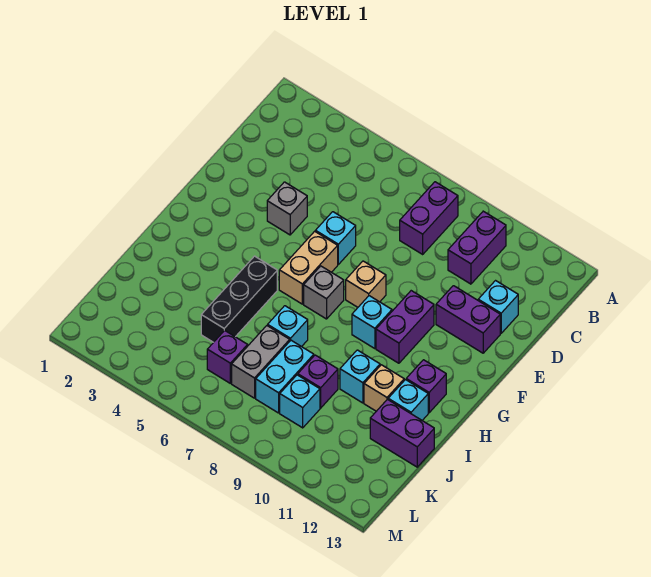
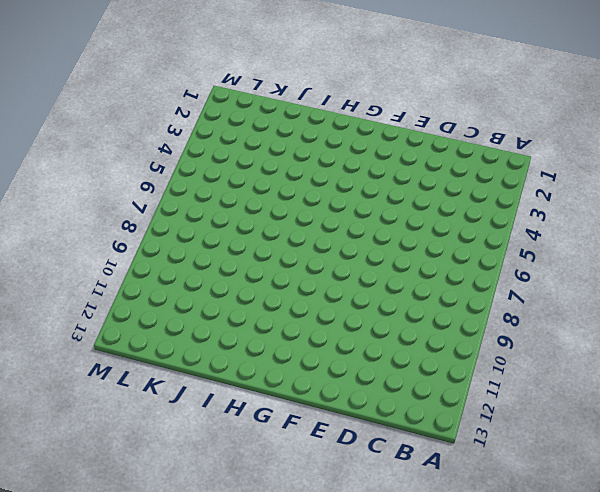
none -> purple 1x2 brick [400,182,458,254]
none -> purple 1x2 brick [448,211,506,284]
none -> cyan 1x1 brick [478,281,518,333]

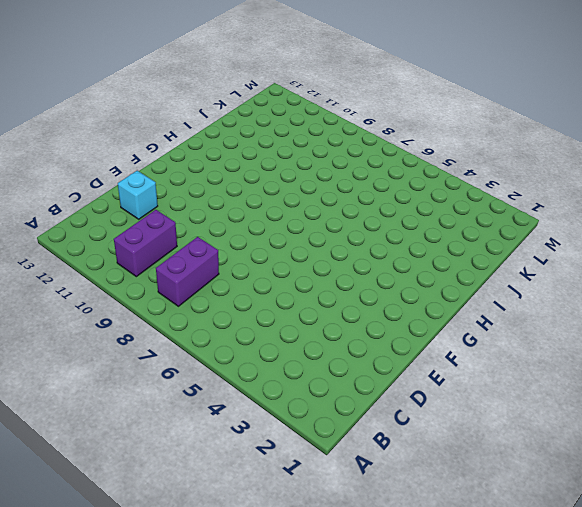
none -> grey 1x1 brick [267,182,307,235]
none -> cyan 1x1 brick [315,212,356,264]
none -> purple 1x2 brick [436,286,500,353]

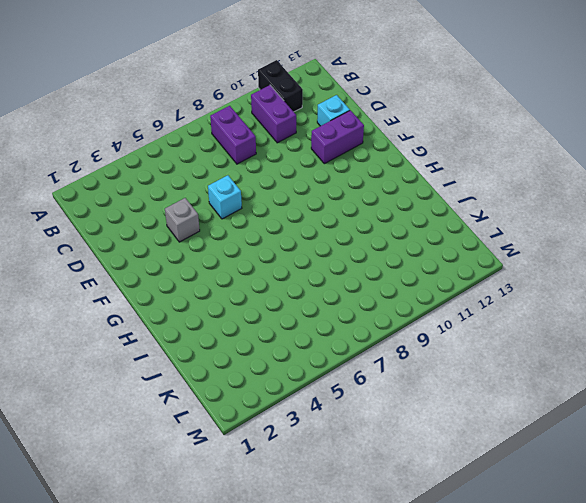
black 1x2 brick [258,60,303,112] -> none
none -> tan 1x2 brick [279,231,338,304]
none -> tan 1x1 brick [346,261,386,307]
none -> purple 1x2 brick [376,291,434,363]

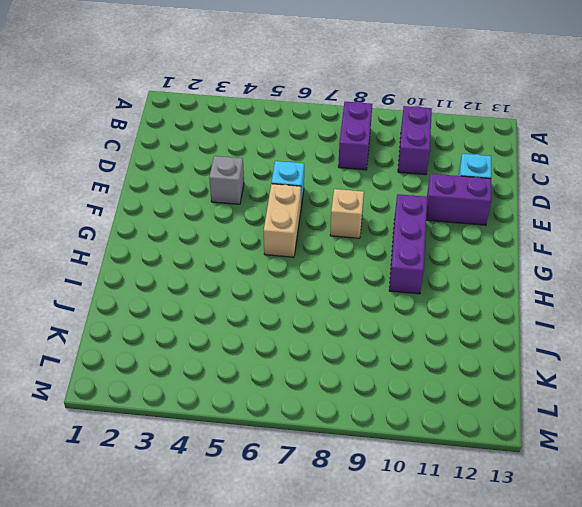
purple 1x3 brick [389,194,427,294] -> purple 1x2 brick [376,291,434,363]
none -> grey 1x1 brick [304,266,344,319]
none -> cyan 1x1 brick [352,296,392,349]
none -> black 1x3 brick [201,256,277,342]

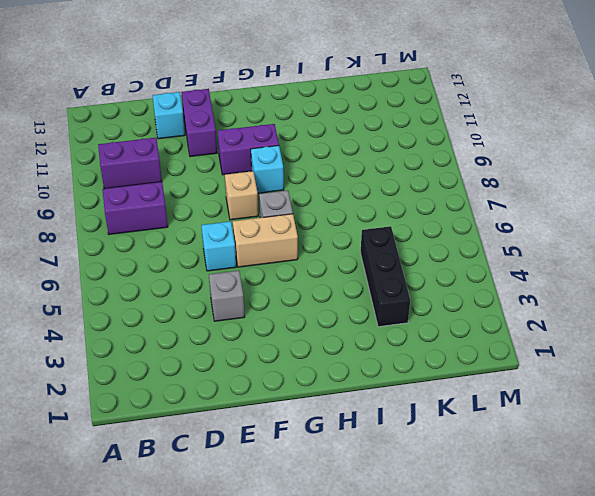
black 1x3 brick [360,226,410,327] -> black 1x3 brick turned to [201,256,277,342]
none -> purple 1x1 brick [406,360,446,413]
none -> cyan 1x1 brick [268,306,308,347]
none -> cyan 1x1 brick [340,350,380,403]

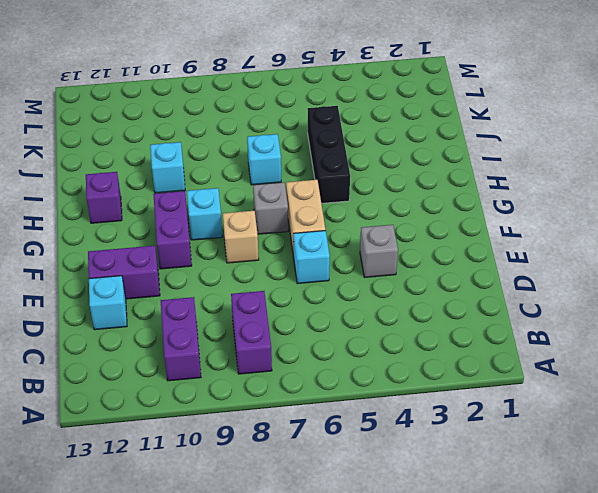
none -> tan 1x1 brick [364,365,404,411]
none -> cyan 1x1 brick [388,380,428,420]
none -> grey 1x2 brick [232,326,290,398]

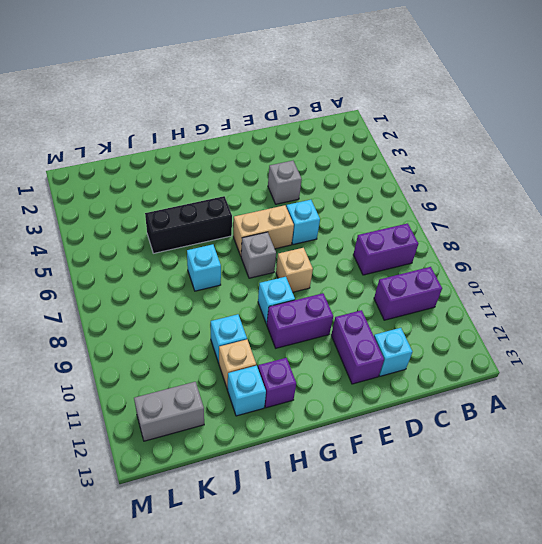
grey 1x2 brick [134,382,204,441] -> grey 1x2 brick moved to [232,326,290,398]
none -> cyan 1x2 brick [256,340,314,413]
none -> purple 1x1 brick [298,355,338,408]
none -> purple 1x2 brick [370,399,434,467]

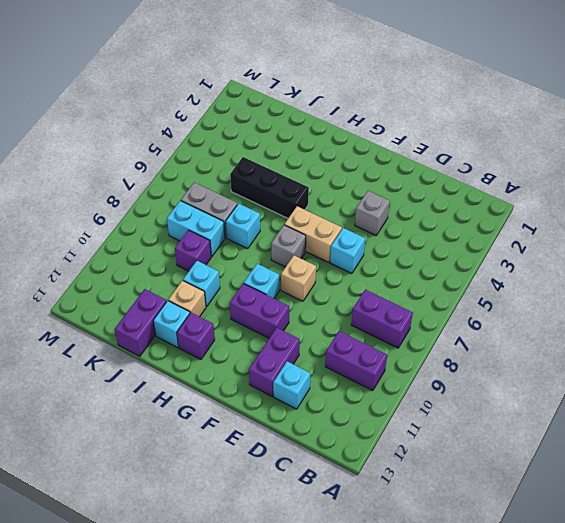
none -> purple 1x1 brick [207,330,248,383]
none -> cyan 1x1 brick [280,375,320,428]

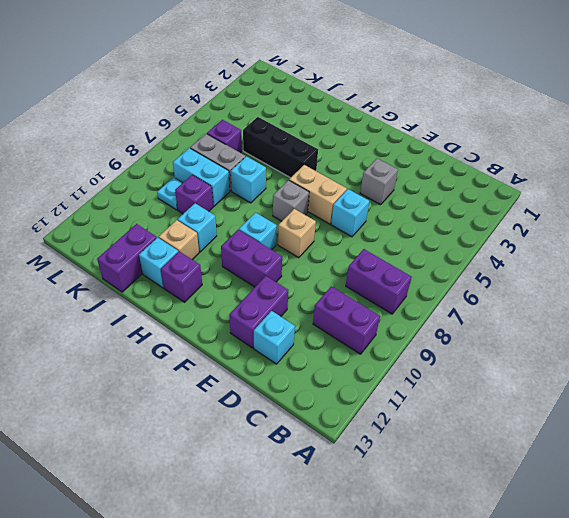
cyan 1x1 plate [157,178,183,210] -> cyan 1x1 brick [280,375,320,428]

